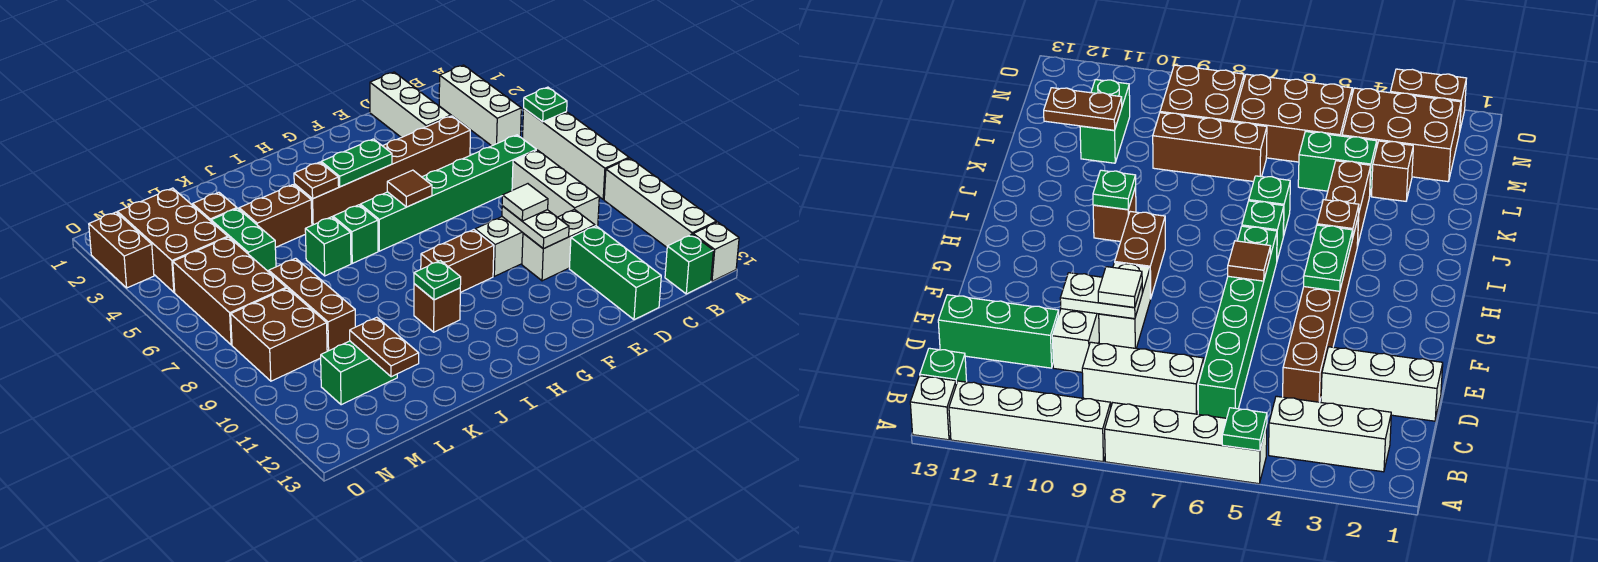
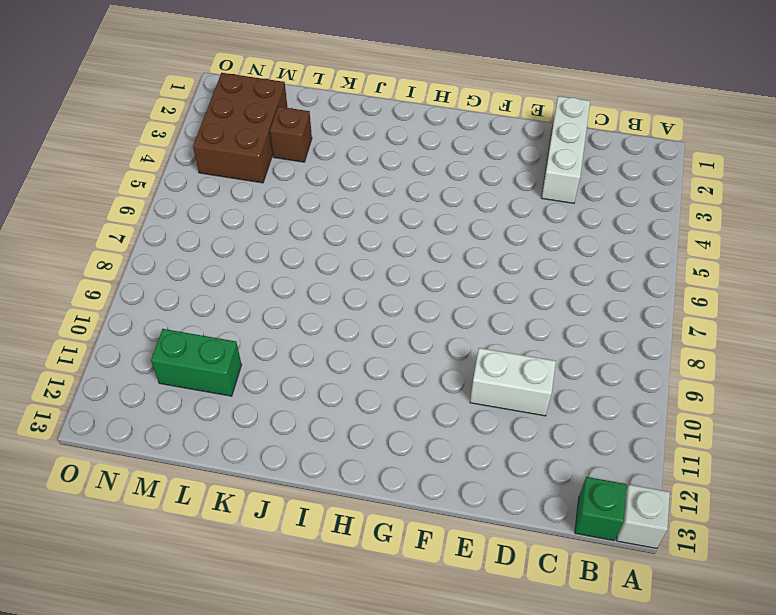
none -> white 1x4 brick [523,109,629,199]
none -> white 1x4 brick [604,158,716,247]
none -> white 1x3 brick [439,65,521,146]
none -> green 1x6 brick [360,135,536,251]

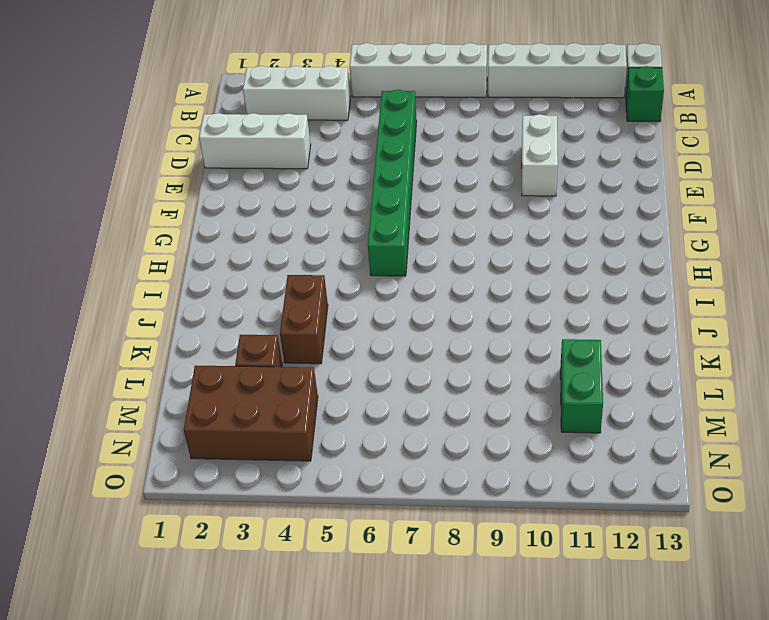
none -> white 1x3 brick [512,150,599,227]
none -> brown 1x6 brick [294,116,470,225]
none -> green 1x3 brick [569,226,661,320]
none -> white 1x2 brick [475,217,523,276]

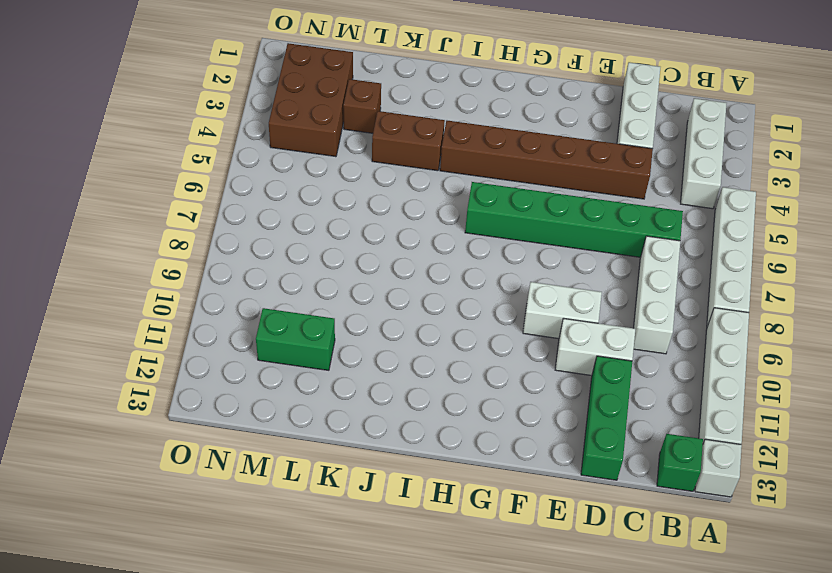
none -> brown 1x2 brick [421,230,494,292]
none -> green 1x1 brick [333,205,378,263]
none -> brown 1x1 brick [414,284,460,332]
none -> green 1x1 brick [305,217,351,276]

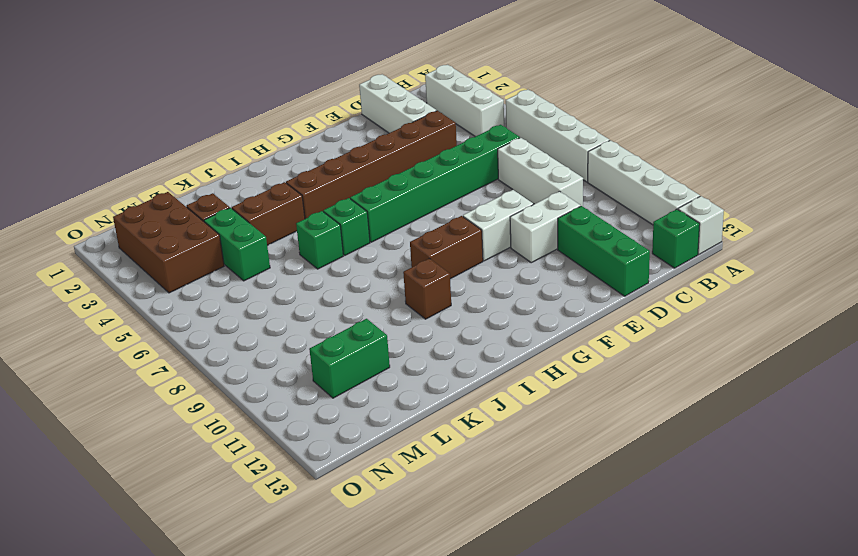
none -> brown 1x3 brick [269,258,355,351]
none -> brown 2x3 brick [173,237,286,345]
none -> brown 2x2 brick [231,288,327,381]
none -> brown 1x2 brick [89,212,154,288]

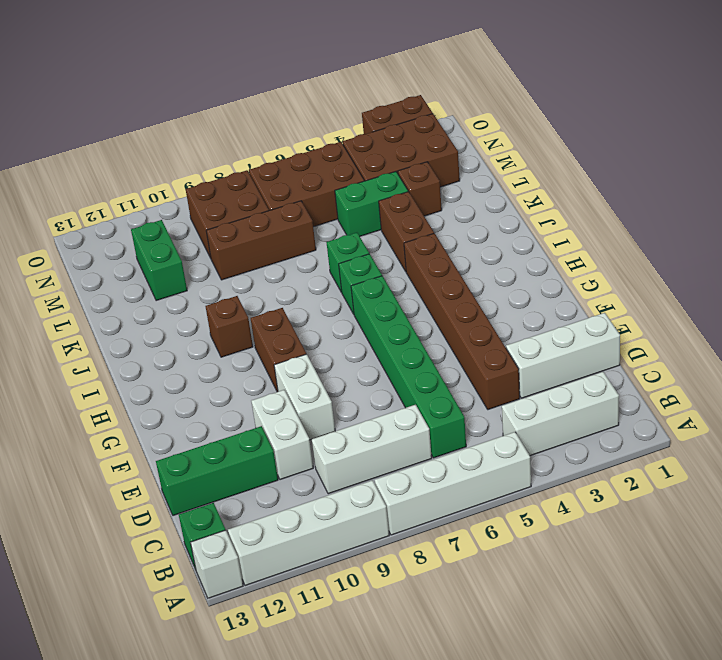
none -> green 1x1 plate [524,87,567,122]
none -> white 1x2 plate [502,206,569,249]
none -> green 1x2 plate [321,139,392,187]
none -> brown 1x1 tile [387,170,432,207]

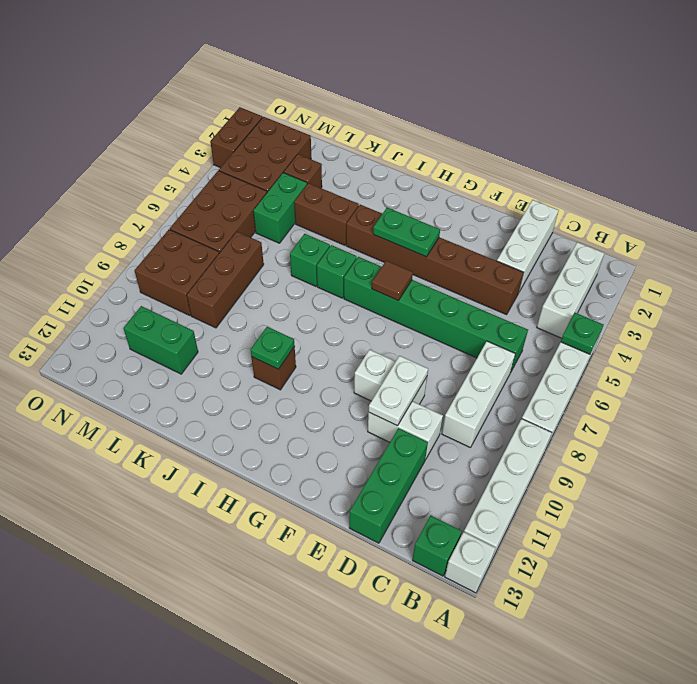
none -> brown 1x2 brick [421,230,494,292]
none -> brown 1x1 plate [294,162,339,199]
none -> brown 1x2 plate [350,317,419,377]
none -> white 1x1 tile [502,184,548,221]

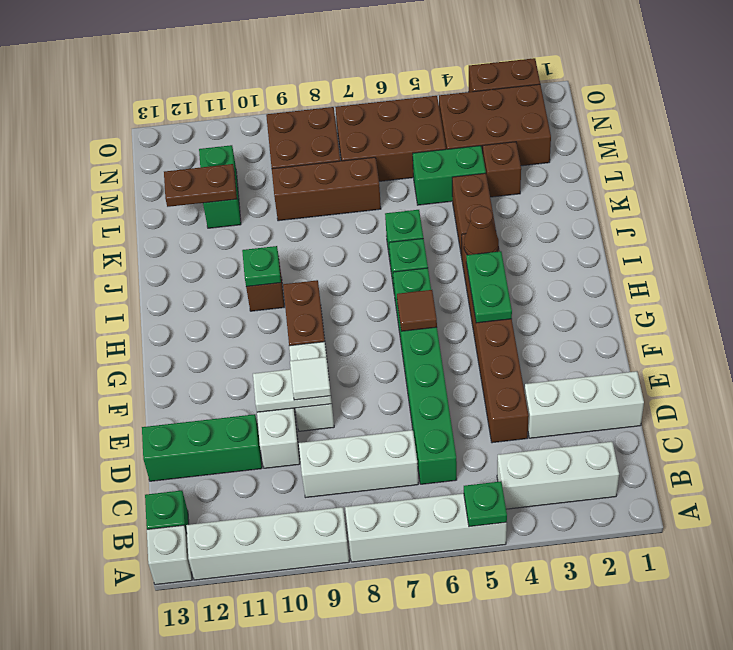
brown 1x1 cone [464,206,499,255] -> brown 1x1 plate [294,162,339,199]

